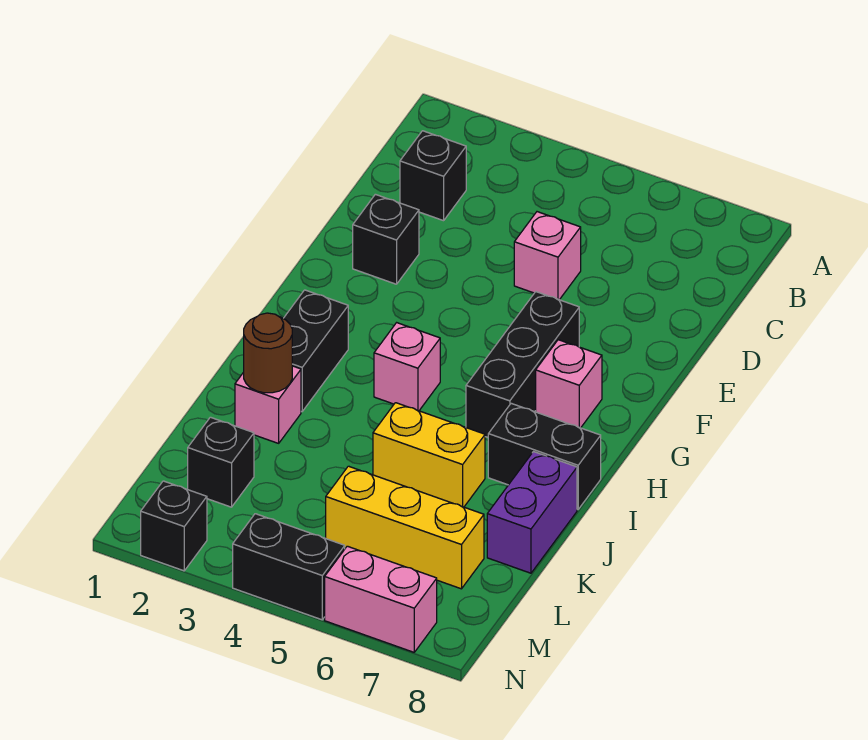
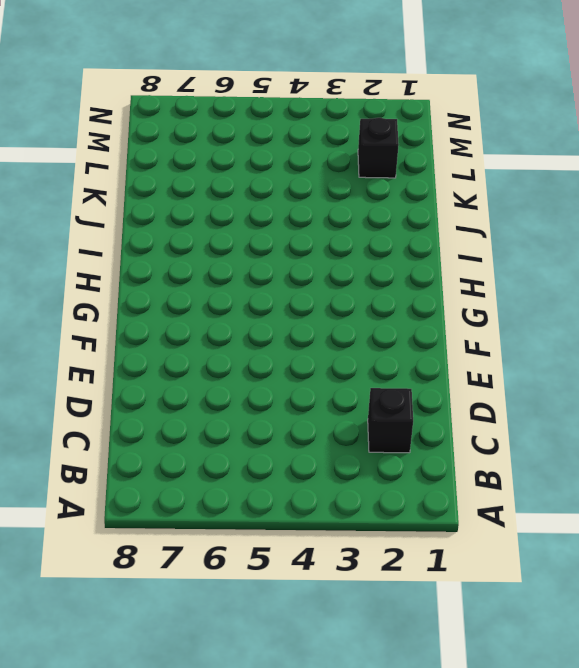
none -> pink 1x1 brick [514,212,581,300]
none -> black 1x1 brick [353,194,419,284]
none -> black 1x3 brick [466,292,579,437]

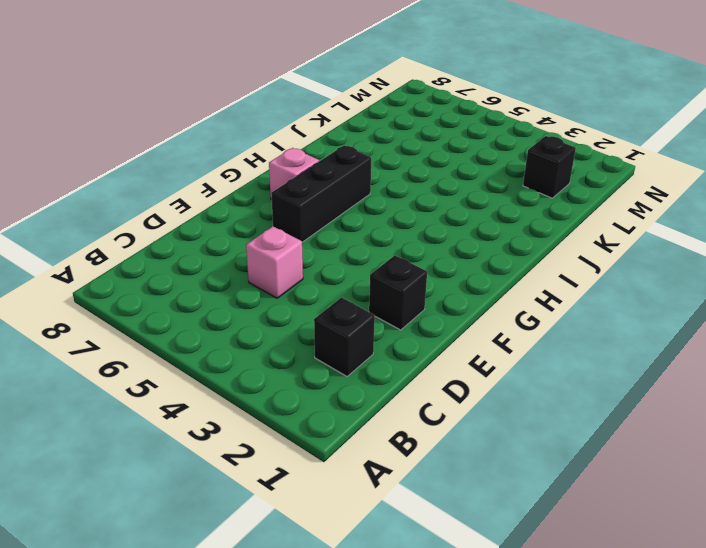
none -> black 1x2 brick [283,290,348,412]
none -> pink 1x1 brick [374,323,440,411]
none -> black 1x2 brick [488,403,601,509]

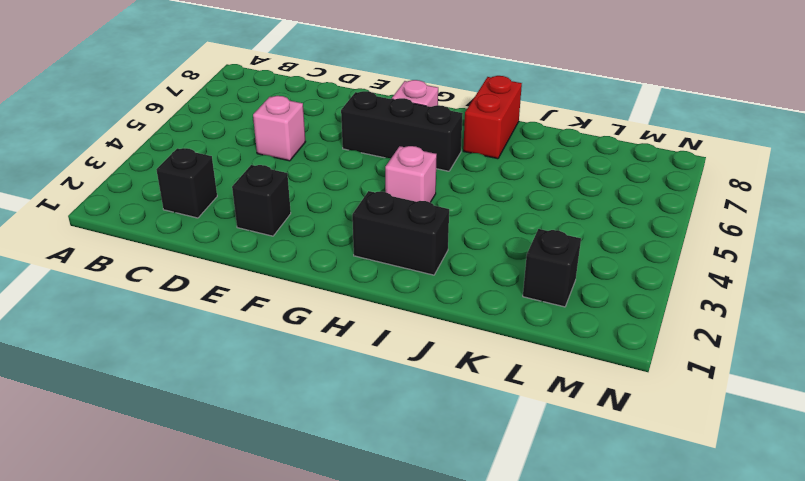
red 1x2 brick [463,76,522,159] -> black 1x2 brick [488,403,601,509]
none -> pink 1x1 brick [235,366,301,443]
none -> yellow 1x2 brick [373,403,485,507]
none -> purple 1x2 brick [487,452,577,573]

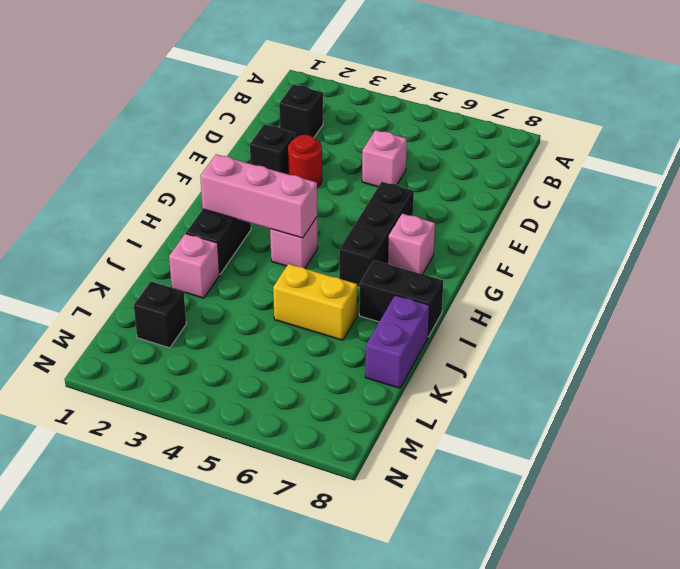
red 1x1 round brick [288,135,322,187] -> none
pink 1x3 brick [200,154,317,238] -> none
none -> yellow 1x3 brick [326,466,484,589]
none -> black 1x1 brick [141,481,207,571]
none -> black 1x2 brick [233,514,345,620]

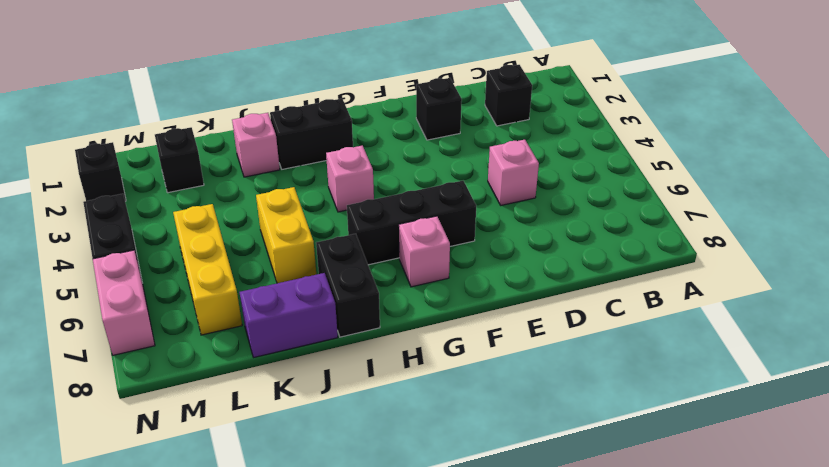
none -> brown 1x1 round brick [244,313,292,393]

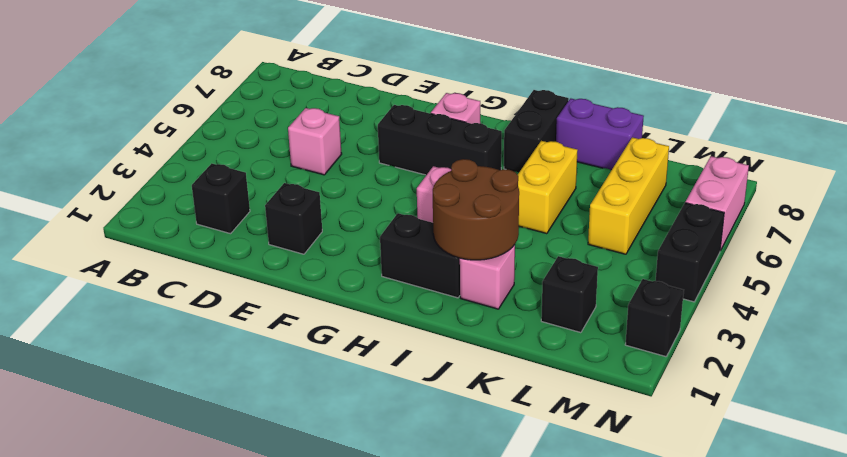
brown 2x2 round brick [433,159,519,260] -> brown 1x1 round brick [244,313,292,393]

